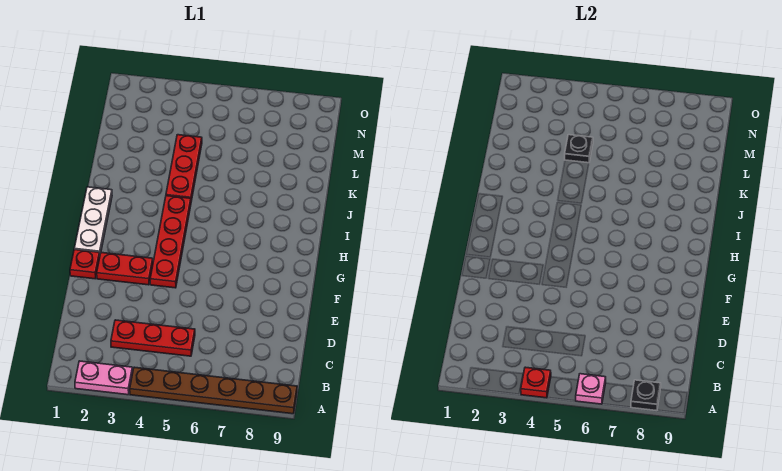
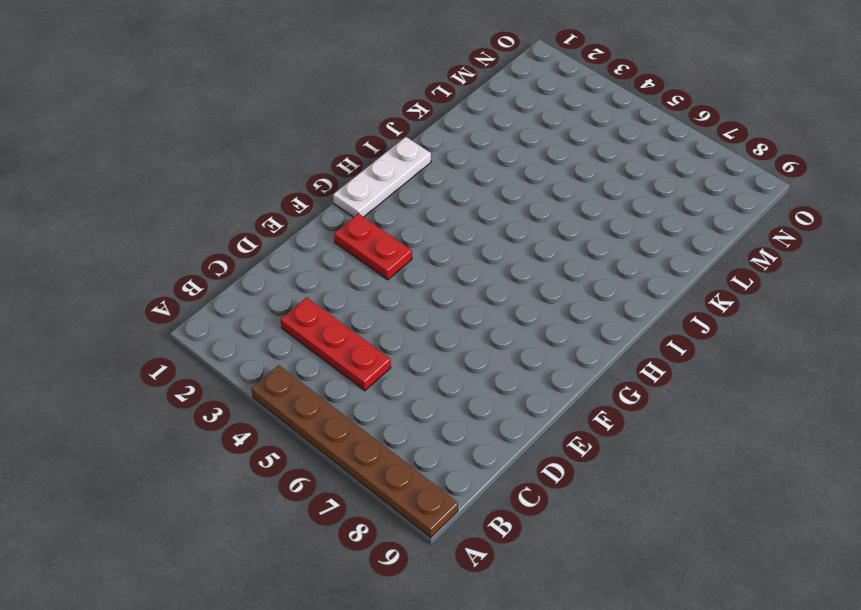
none -> pink 1x2 plate [75,361,133,395]
none -> red 1x1 plate [70,250,100,279]
none -> red 1x4 plate [150,196,191,288]

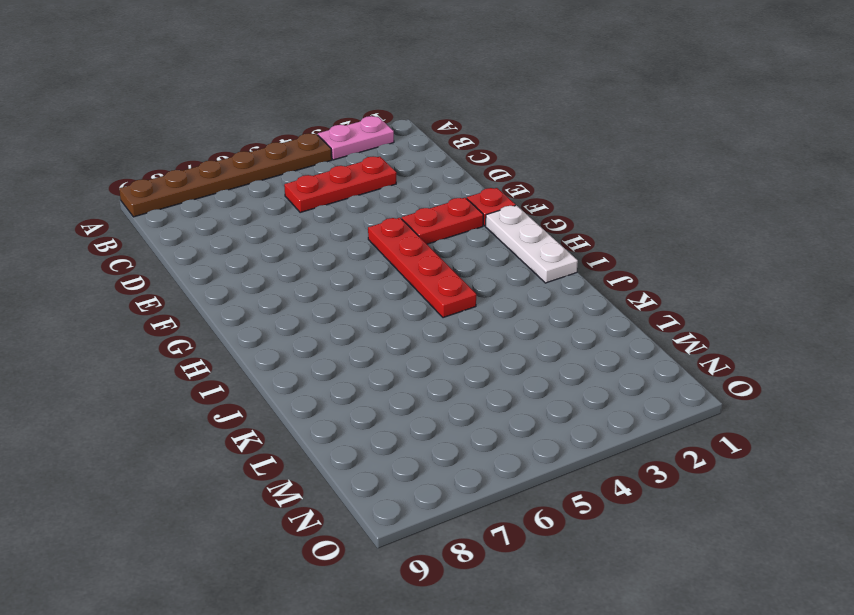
none -> red 1x3 plate [166,135,202,201]
none -> red 1x1 plate [521,367,551,398]
none -> pink 1x1 plate [576,374,606,404]

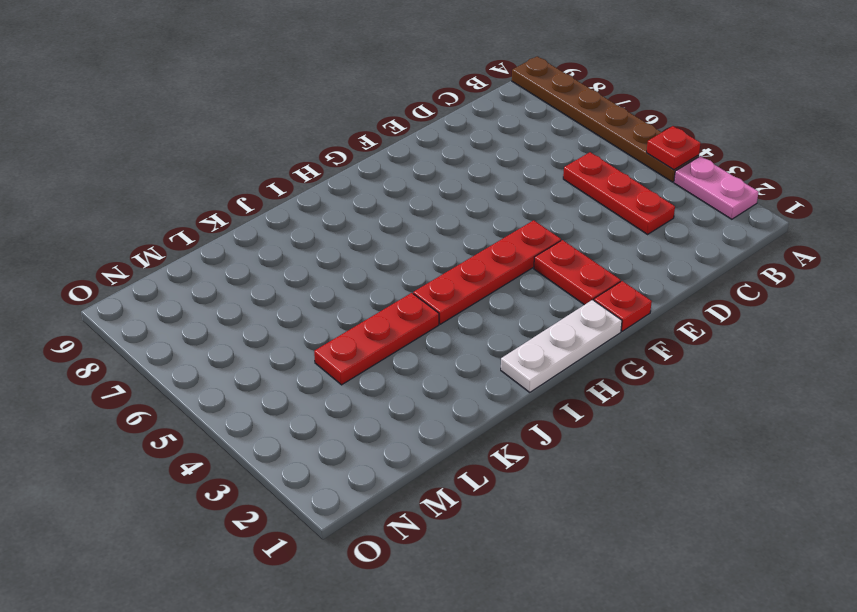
none -> pink 1x1 plate [576,374,606,404]
none -> black 1x1 plate [631,380,661,411]
none -> black 1x1 plate [565,135,593,163]

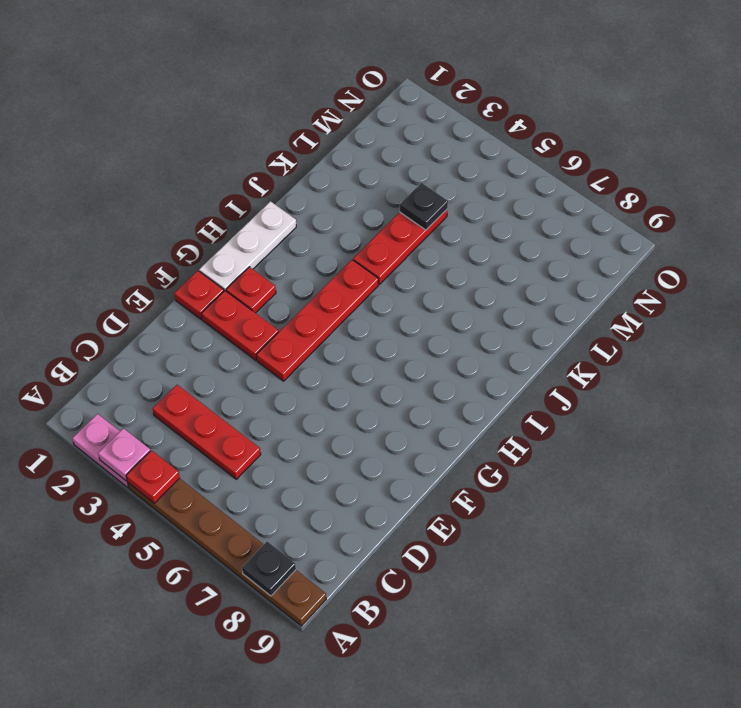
pink 1x1 plate [98,428,150,481] -> pink 1x1 plate moved to [576,374,606,404]
red 1x1 plate [226,267,276,313] -> none

